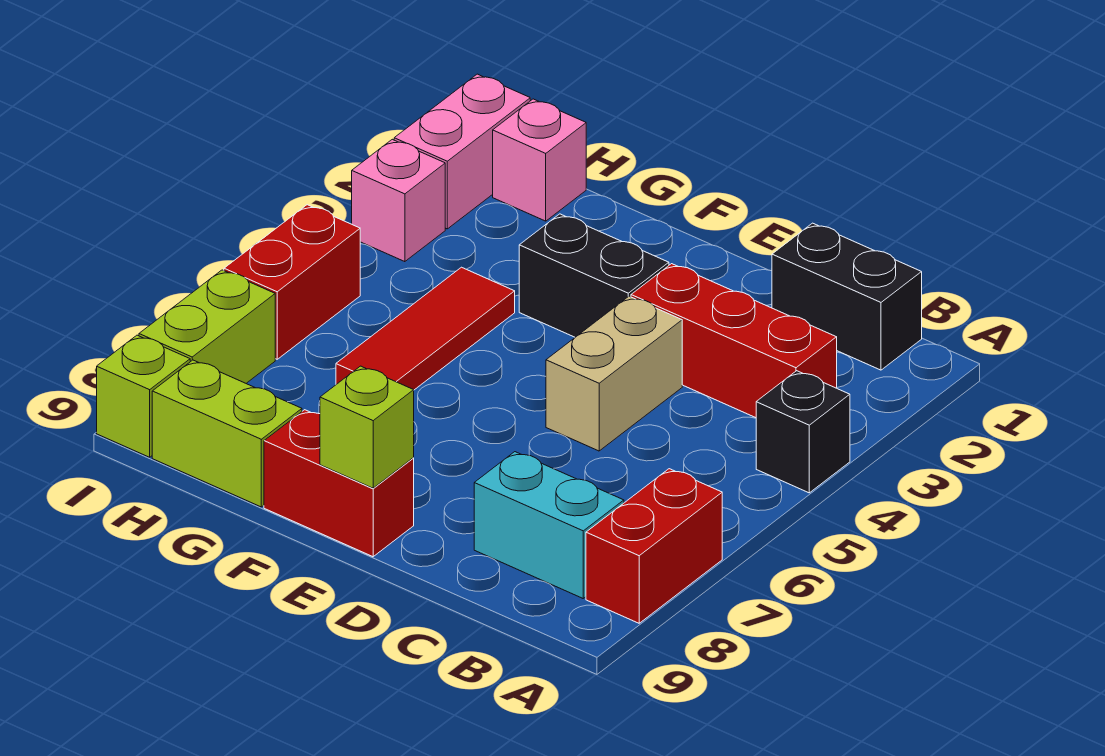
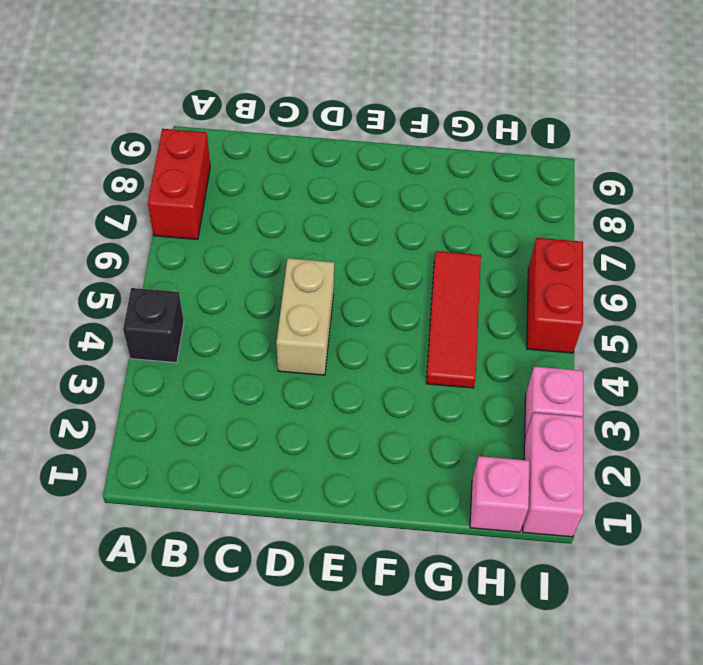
none -> black 1x2 brick [772,223,922,370]
none -> red 1x3 brick [631,264,837,418]
none -> cyan 1x2 brick [474,452,624,598]

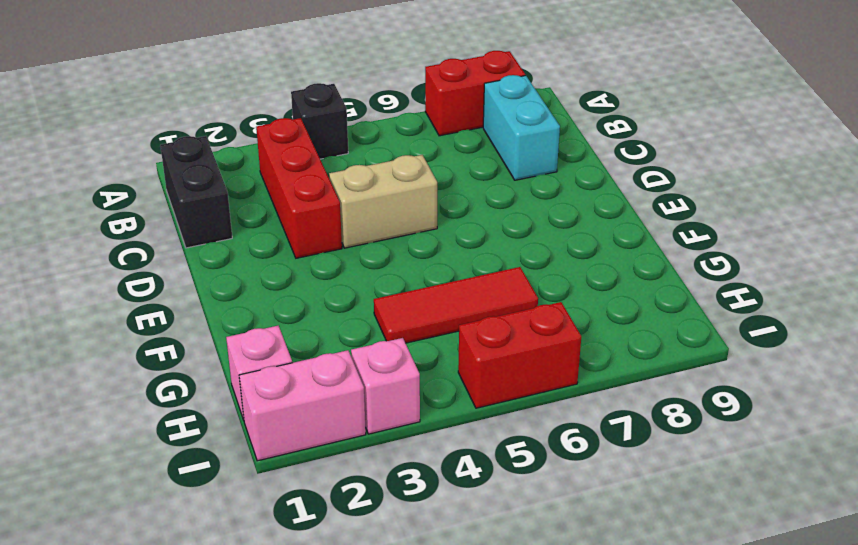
none -> black 1x2 brick [519,214,669,337]
none -> red 1x2 brick [264,410,414,557]
none -> lime 1x2 brick [152,360,302,507]

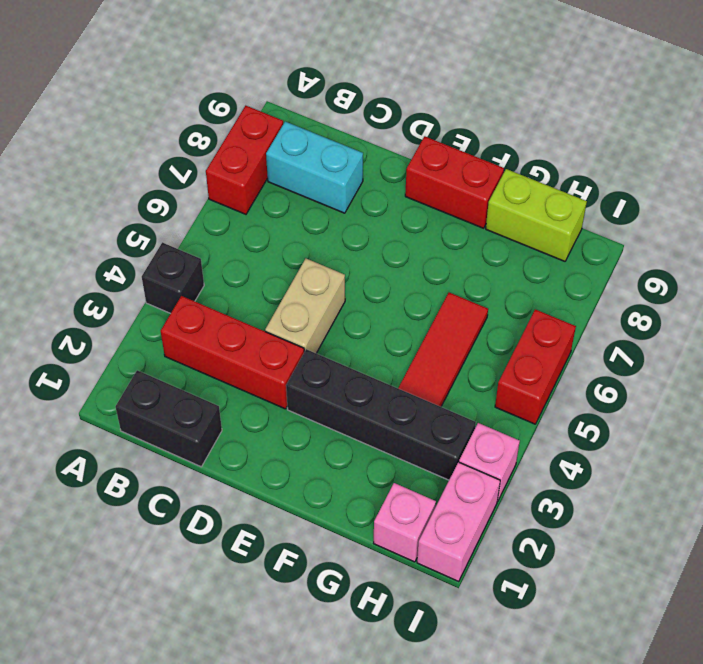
black 1x4 brick [286,349,476,480] -> black 1x2 brick [519,214,669,337]
none -> lime 1x2 brick [139,270,275,383]
none -> lime 1x1 brick [97,335,190,457]
none -> lime 1x1 brick [320,366,414,488]

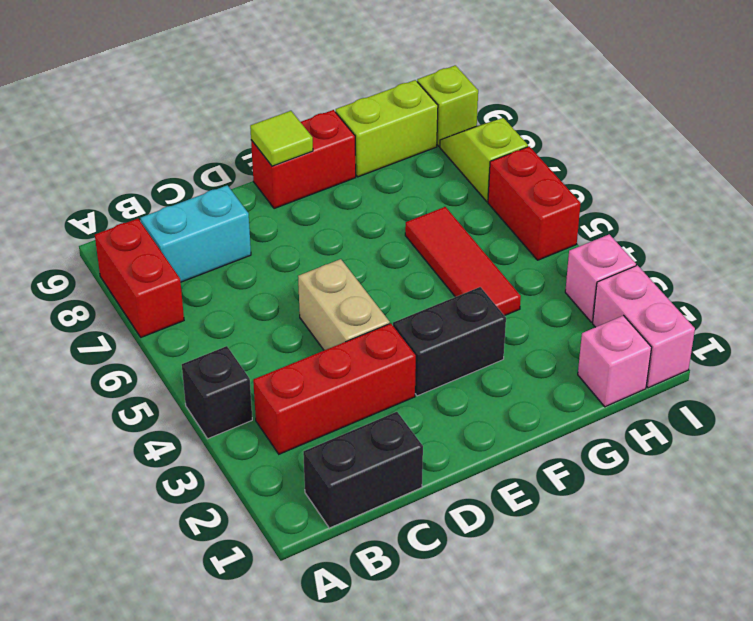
lime 1x1 tile [250,111,313,166] -> lime 1x1 brick [320,366,414,488]
lime 1x2 slope [440,118,528,202] -> lime 1x2 brick [139,270,275,383]

